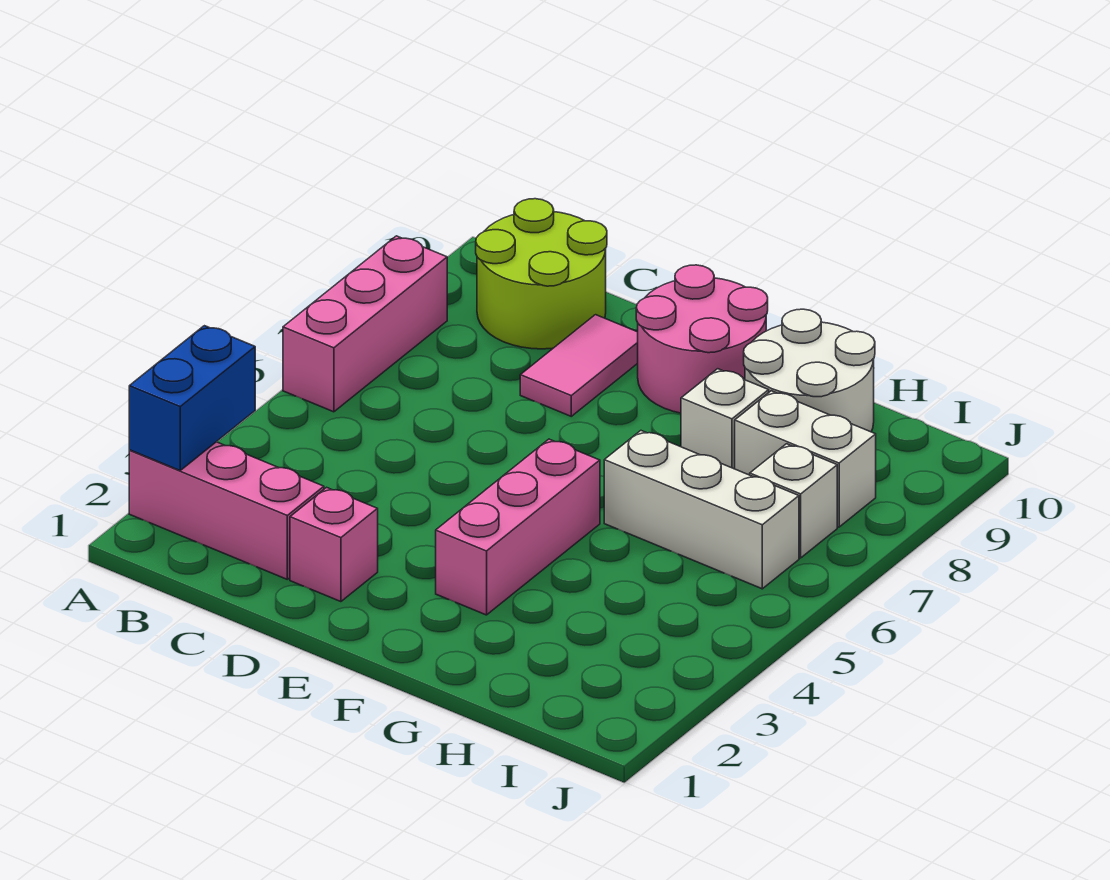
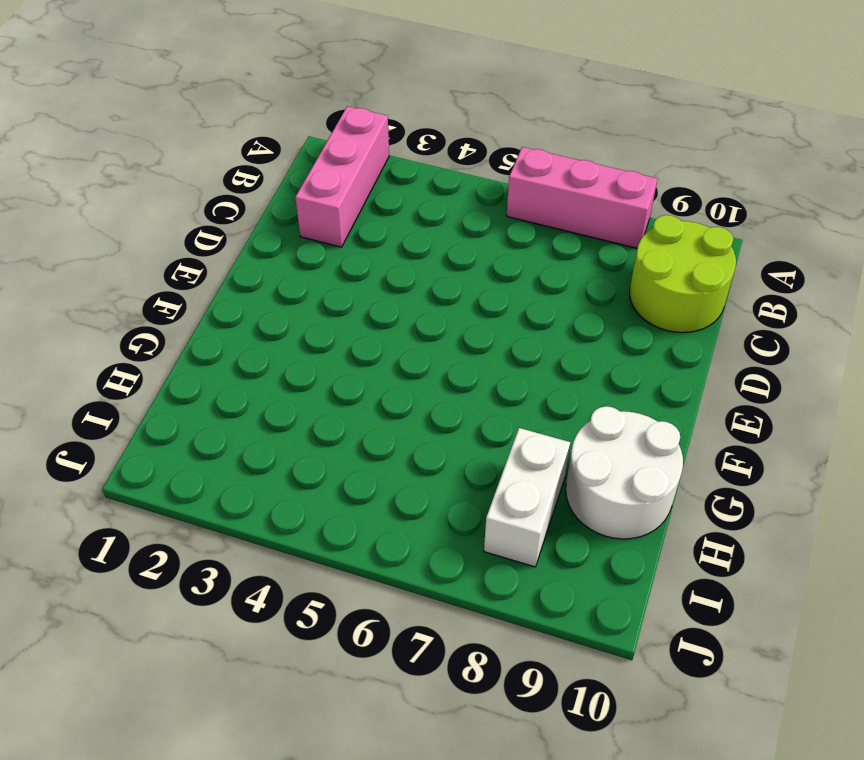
none -> pink 1x1 brick [290,487,378,602]
none -> pink 1x2 tile [520,315,638,416]
none -> pink 2x2 round brick [636,265,768,413]

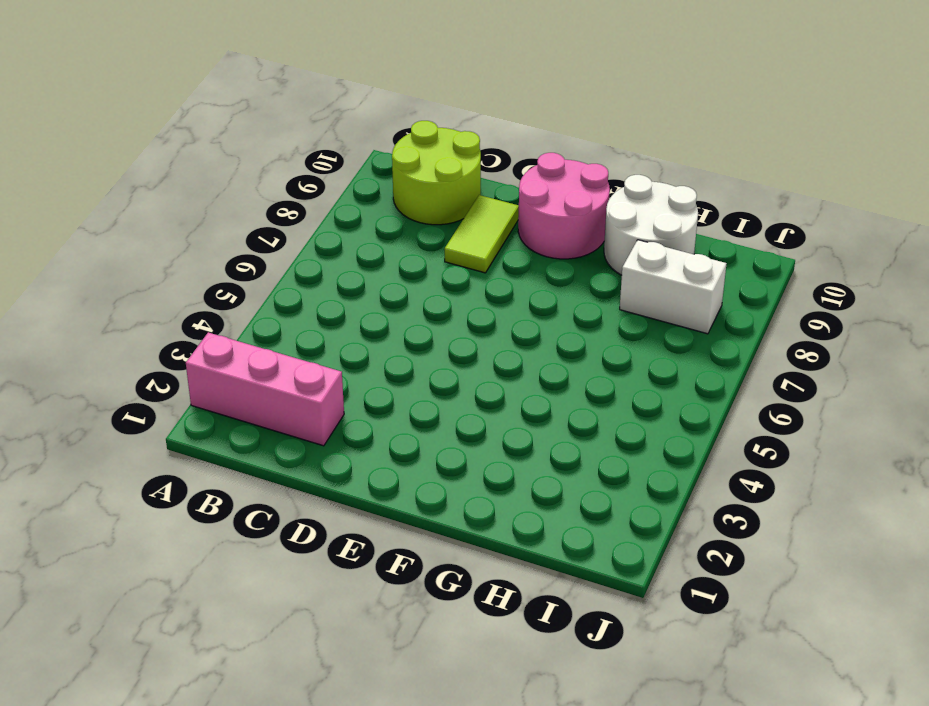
lime 1x2 tile [445,195,519,273] -> pink 1x2 tile [520,315,638,416]
none -> pink 1x3 brick [283,236,447,412]
none -> pink 1x1 brick [290,487,378,602]
none -> pink 1x3 brick [436,439,600,615]

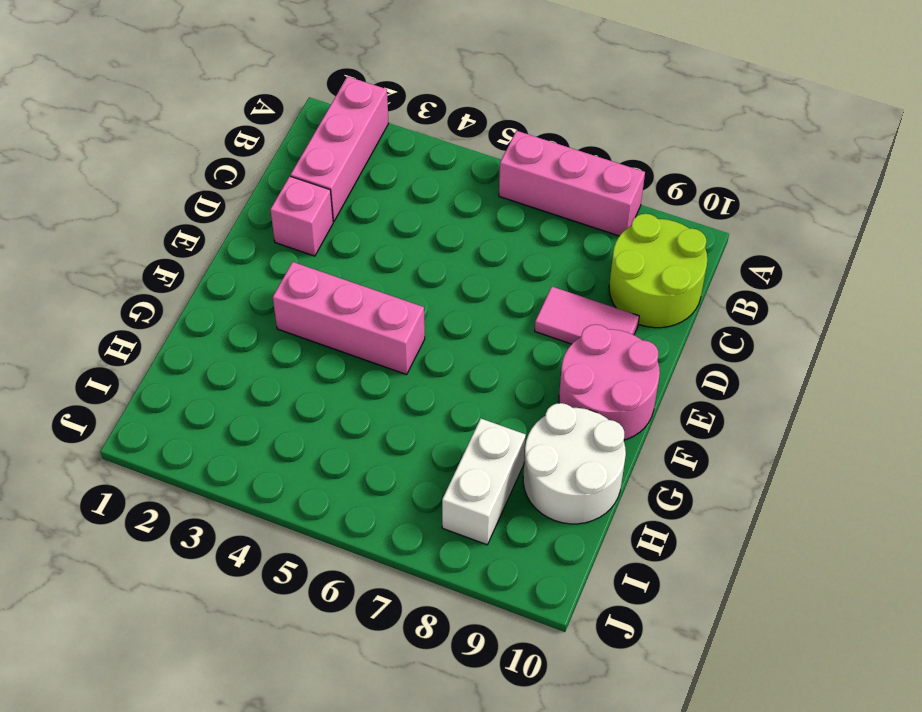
none -> white 1x3 brick [604,431,799,589]
none -> white 1x1 brick [681,369,769,469]
none -> white 1x1 brick [750,444,837,558]

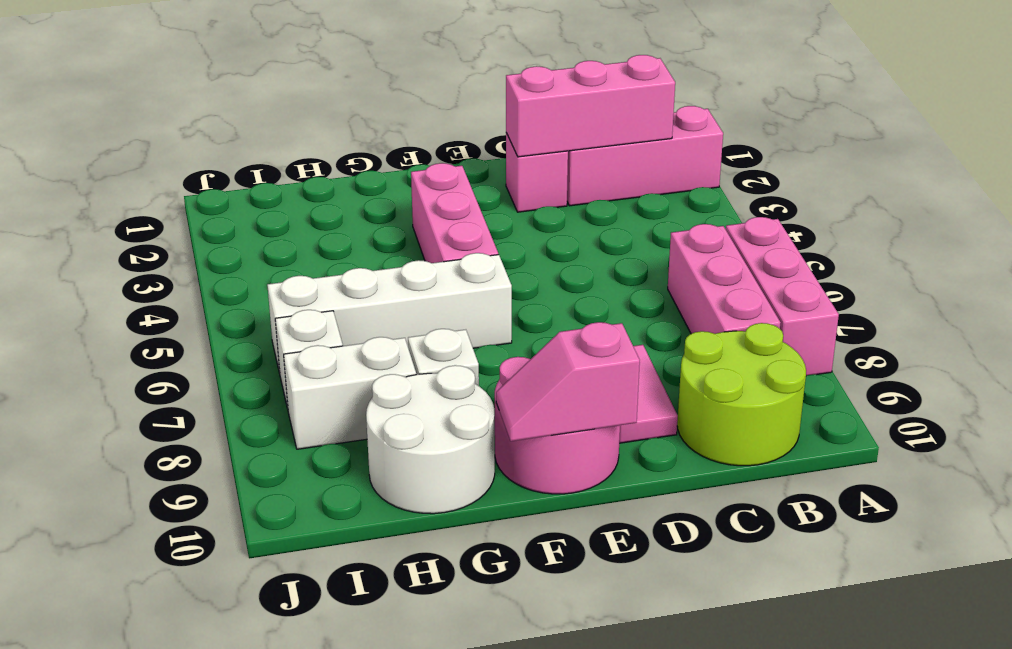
pink 1x3 brick [506,55,675,157] -> none
pink 1x3 brick [668,224,781,334] -> none
pink 1x2 slope [496,322,640,441] -> none
white 1x4 brick [267,253,512,373] -> white 1x3 brick [604,431,799,589]
none -> blue 1x2 brick [129,326,255,470]

